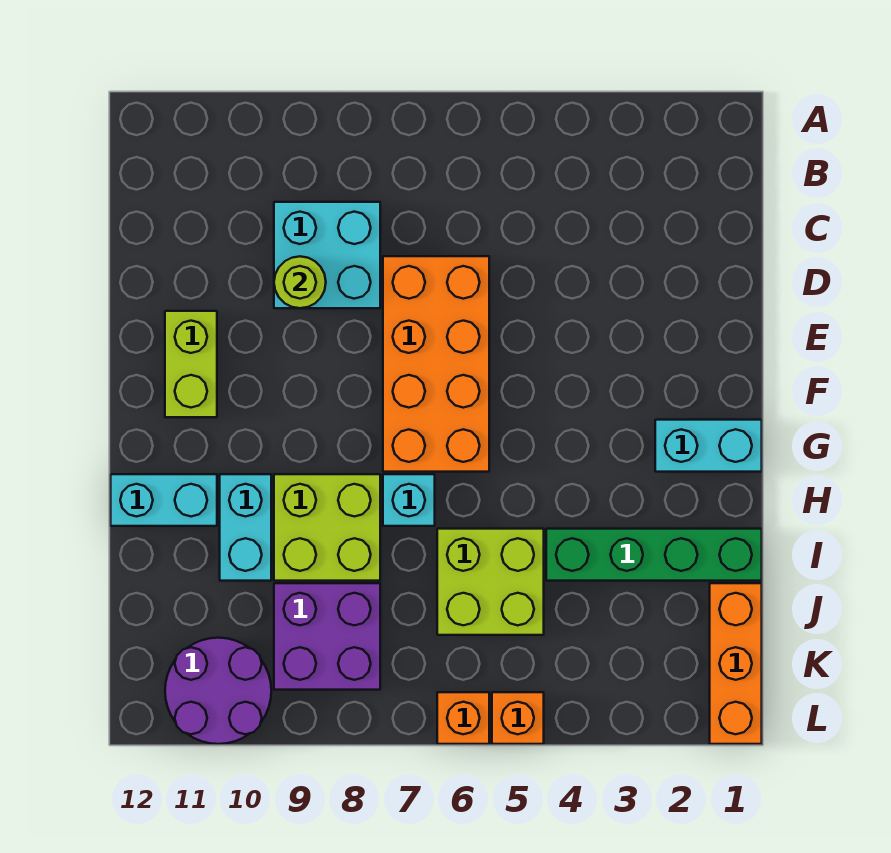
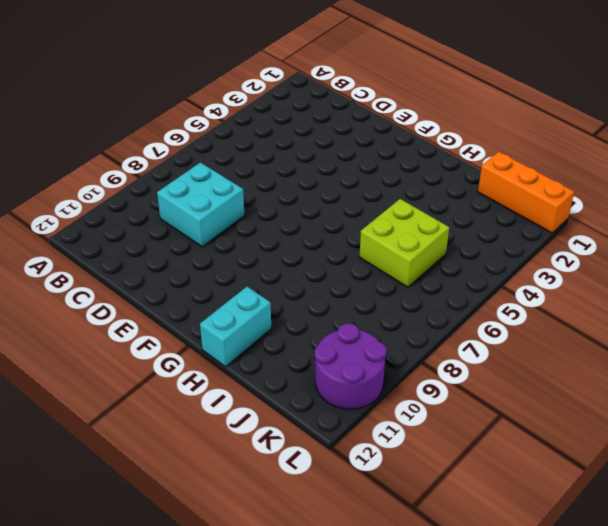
none -> orange 2x4 brick [383,256,489,472]
none -> lime 1x2 brick [165,311,217,417]
none -> cyan 1x2 brick [655,420,762,472]

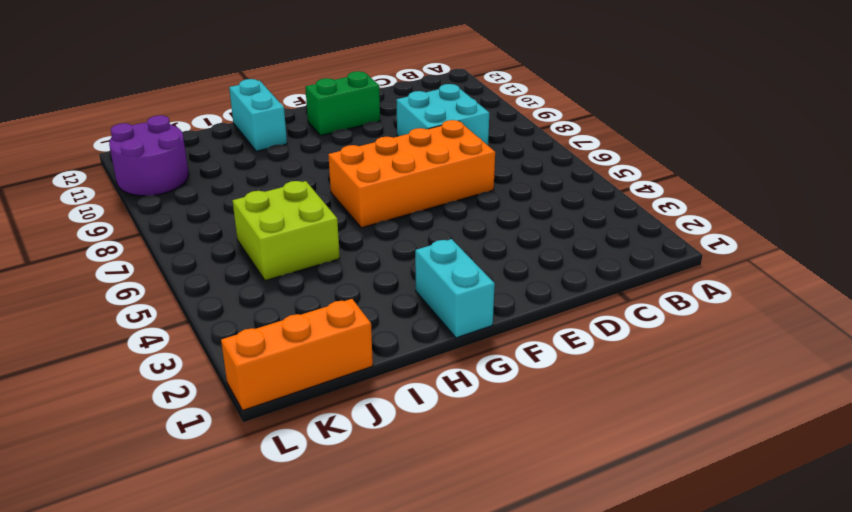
green 1x2 brick [305,71,380,136] -> lime 1x2 brick [165,311,217,417]
none -> cyan 1x1 brick [383,474,435,526]
none -> lime 2x2 brick [274,474,380,581]
none -> cyan 1x2 brick [220,474,271,581]

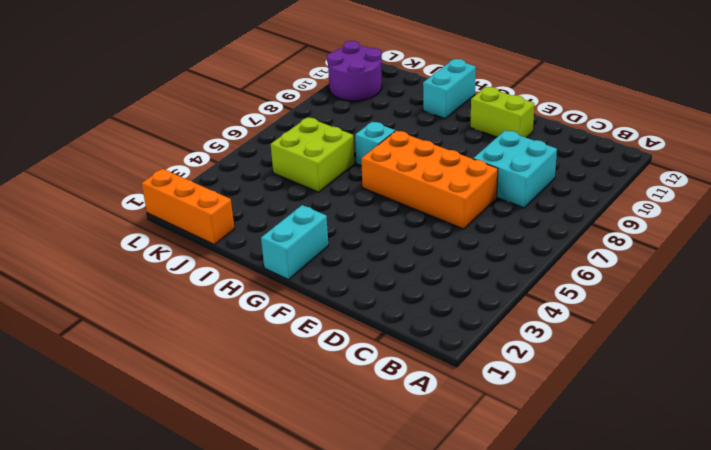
none -> lime 2x2 brick [274,474,380,581]
none -> cyan 1x2 brick [220,474,271,581]
none -> green 1x4 brick [546,529,762,581]

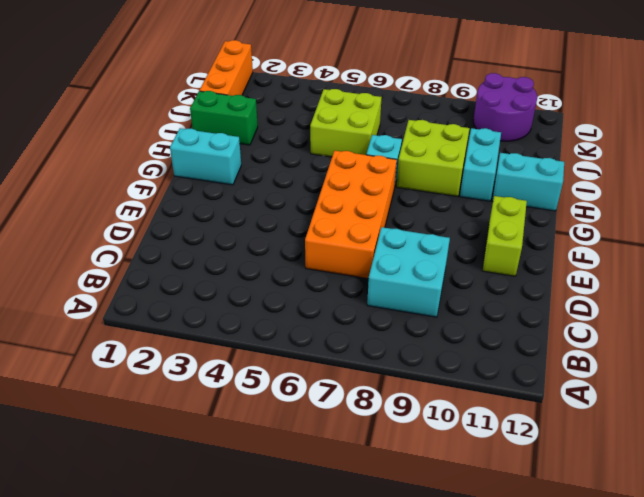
green 1x2 brick [190,91,258,145] -> green 1x4 brick [546,529,762,581]
none -> purple 2x2 brick [274,583,380,690]
none -> orange 1x1 brick [492,692,544,744]
none -> orange 1x1 brick [437,692,489,744]

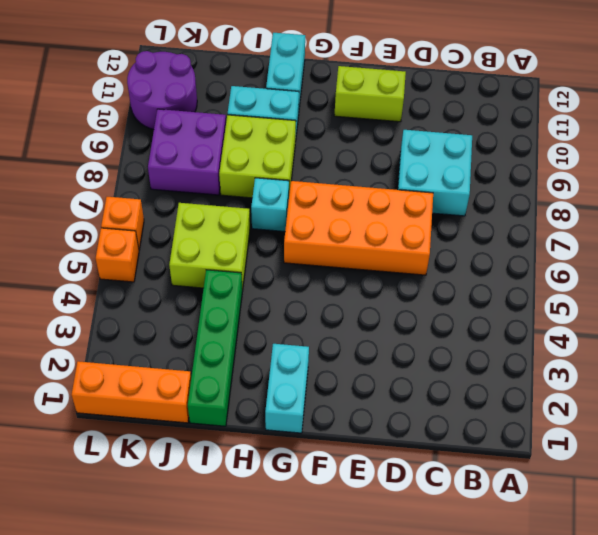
none -> lime 1x1 round brick [274,256,326,308]

